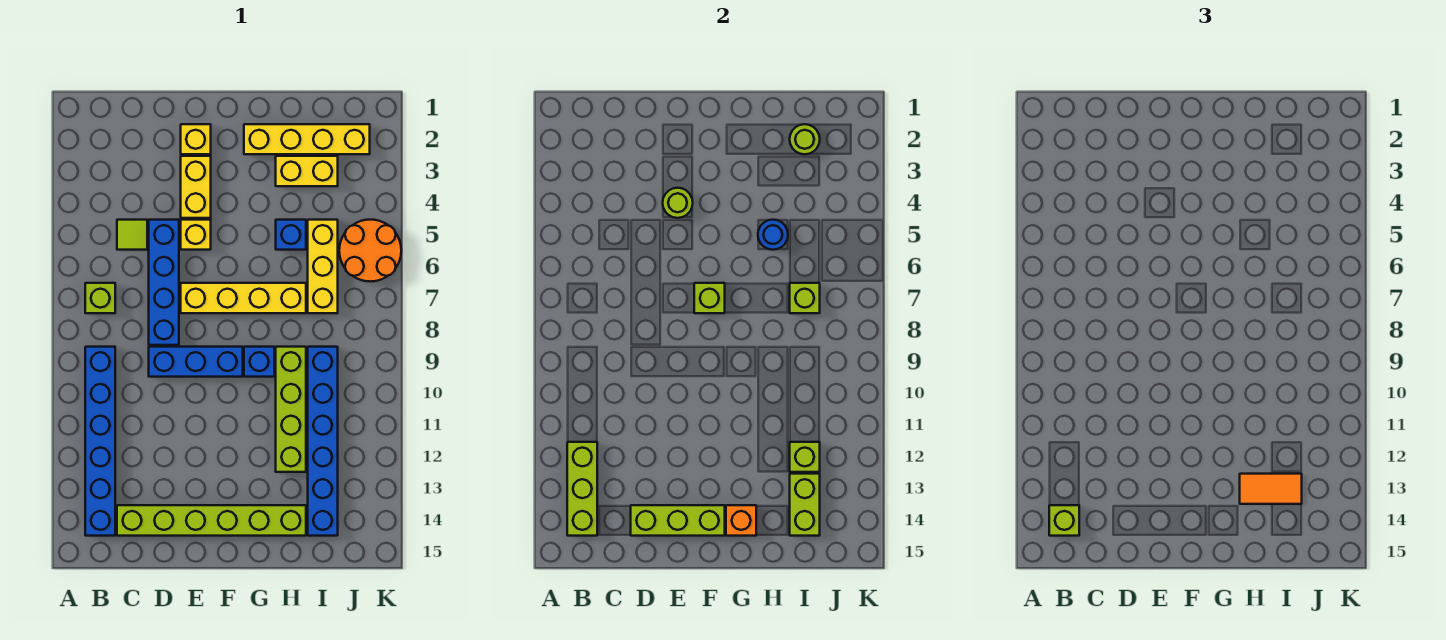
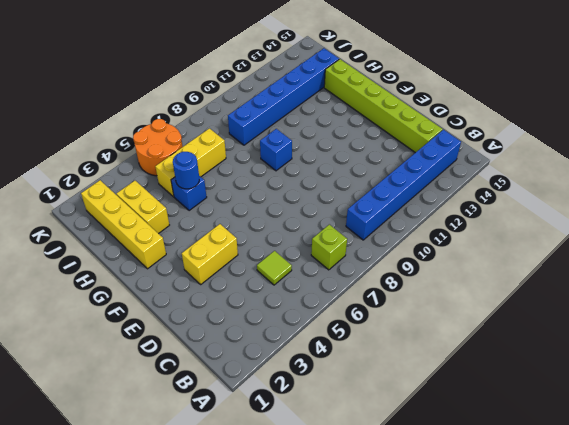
none -> blue 1x4 brick [149,220,179,345]
none -> blue 1x3 brick [149,347,243,377]
none -> yellow 1x1 brick [181,124,211,154]
none -> yellow 1x1 brick [181,220,211,250]

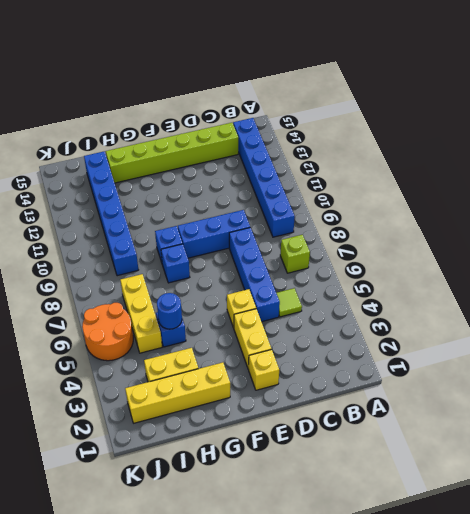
blue 1x1 brick [161,244,190,283] -> none
none -> yellow 1x4 brick [181,283,306,313]
none -> lime 1x4 brick [276,347,306,472]
none -> lime 1x3 brick [567,442,597,536]
none -> lime 1x3 brick [631,505,725,536]

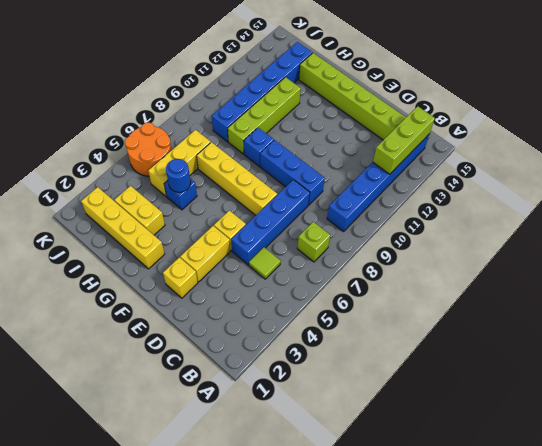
none -> lime 1x3 brick [631,505,725,536]
none -> lime 1x1 round brick [663,188,693,218]
none -> lime 1x1 brick [694,283,725,313]
none -> orange 1x1 brick [726,505,756,536]

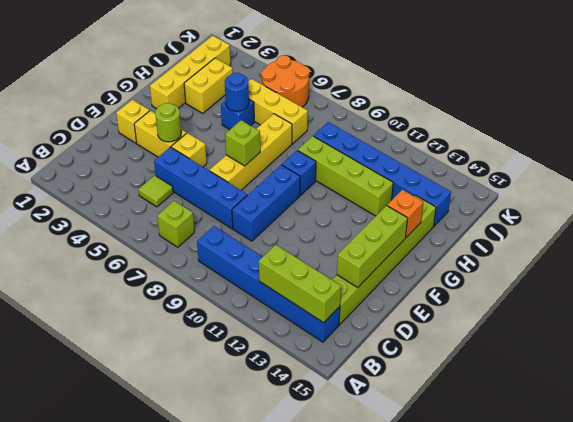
none -> lime 1x1 round brick [790,124,820,154]
none -> lime 1x1 brick [790,283,820,313]
none -> lime 1x1 brick [790,442,820,472]
none -> lime 1x2 brick [790,474,820,536]

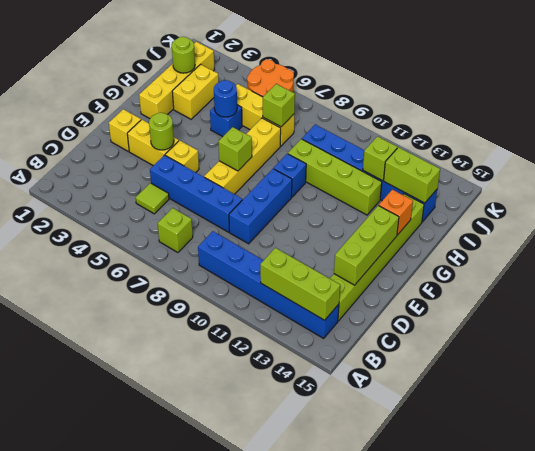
none -> lime 1x1 brick [1049,505,1079,536]
none -> orange 1x2 tile [1240,474,1302,504]

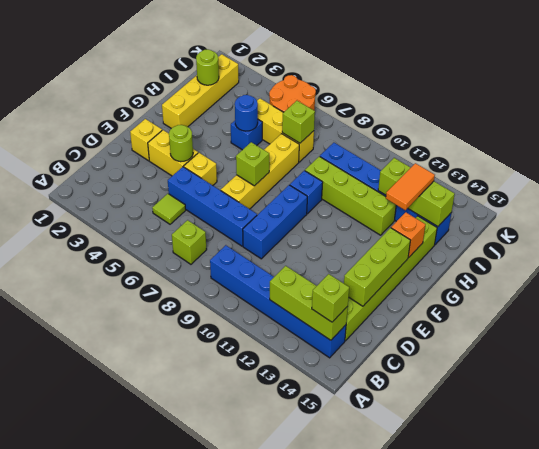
none -> yellow 1x2 brick [276,156,338,186]

